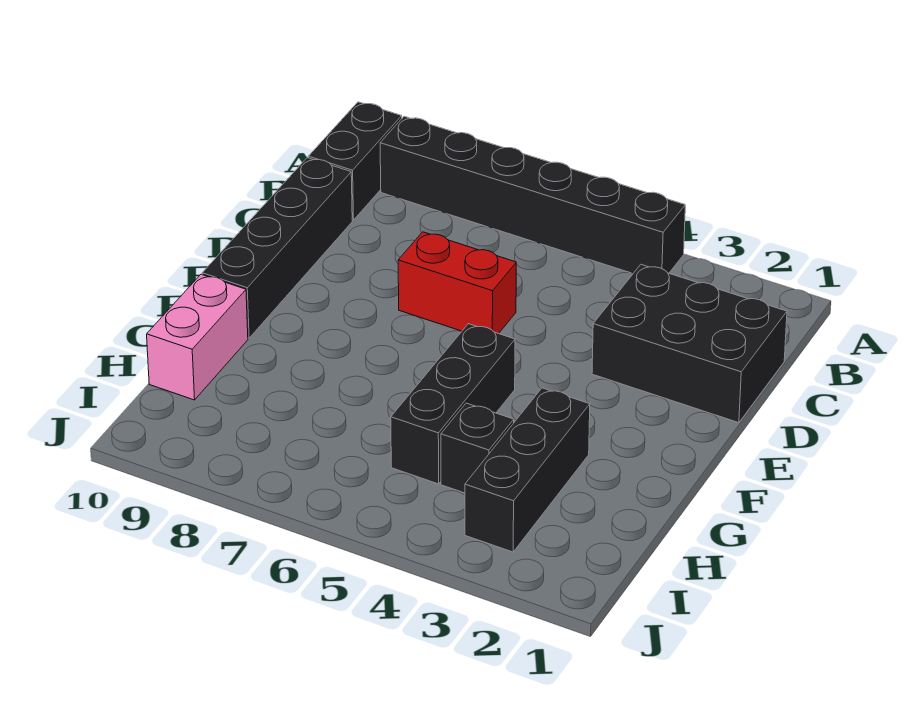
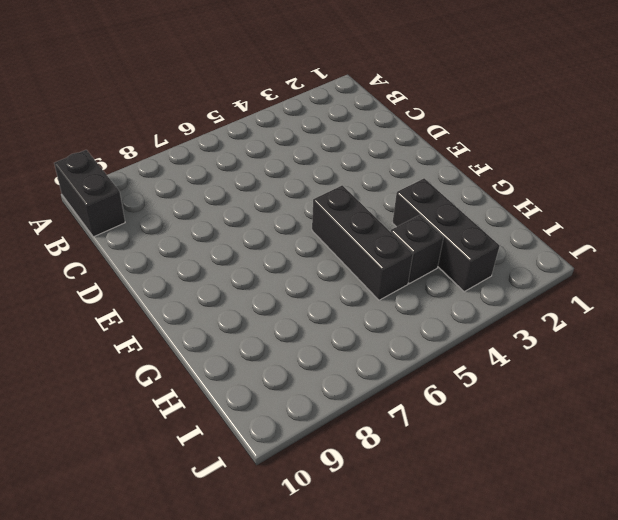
none -> black 1x6 brick [380,116,685,273]
none -> black 2x3 brick [592,265,787,423]

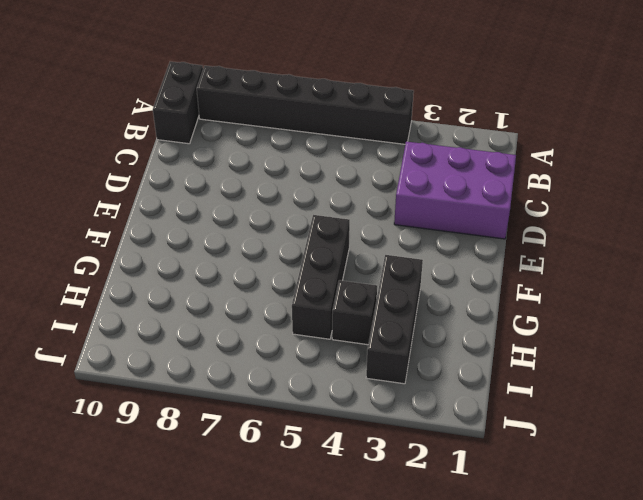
purple 2x3 brick [394,141,516,239] -> black 2x3 brick [592,265,787,423]
none -> black 1x4 brick [202,158,352,338]
none -> red 1x2 brick [398,232,516,334]

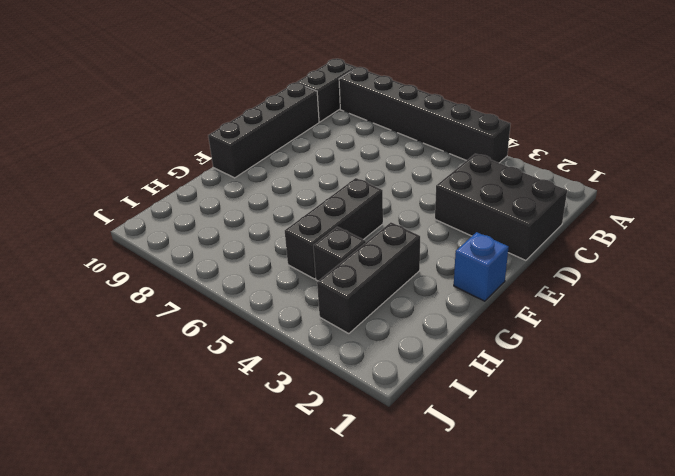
blue 1x1 brick [454,232,509,301] -> none
none -> red 1x2 brick [398,232,516,334]
none -> pink 1x2 brick [147,274,248,400]

